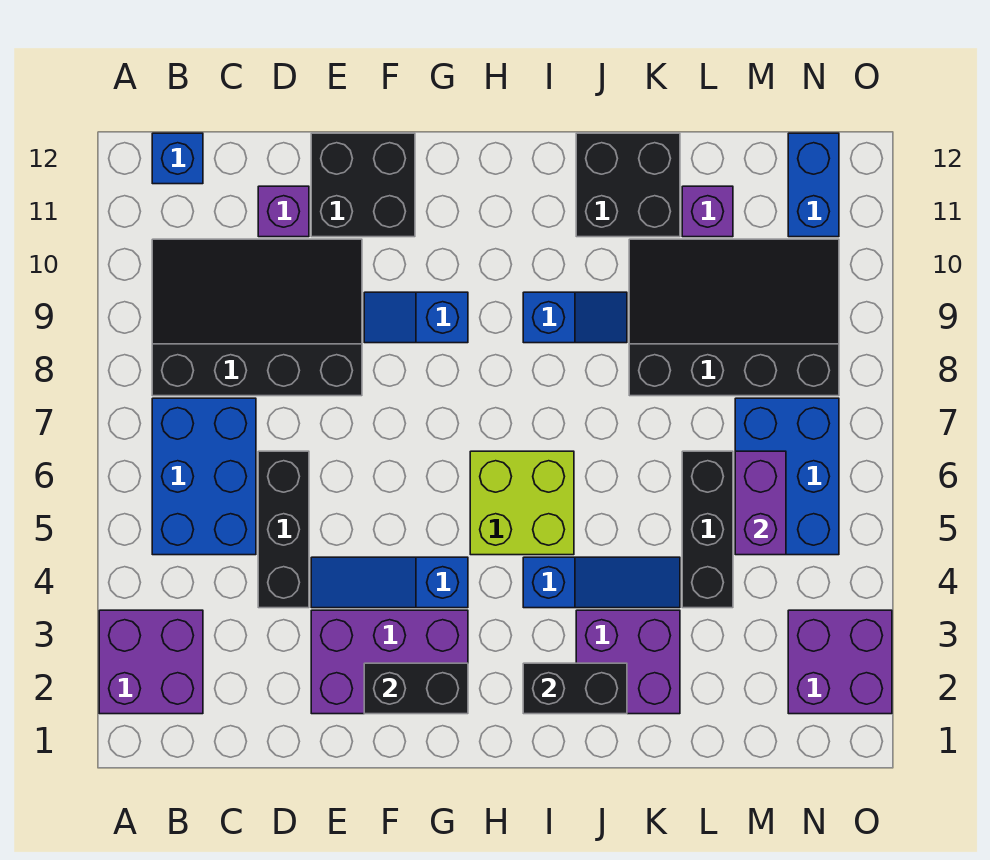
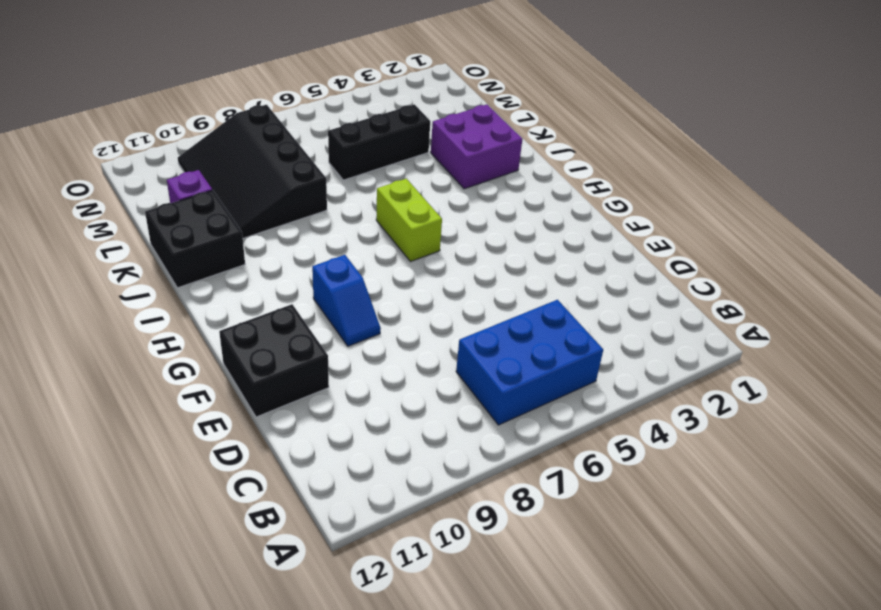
lime 1x2 brick [376,179,442,262] -> lime 2x2 brick [470,451,574,555]
none -> purple 2x2 brick [99,610,203,714]
none -> black 3x4 slope [152,239,362,396]
none -> blue 1x1 brick [152,133,203,184]

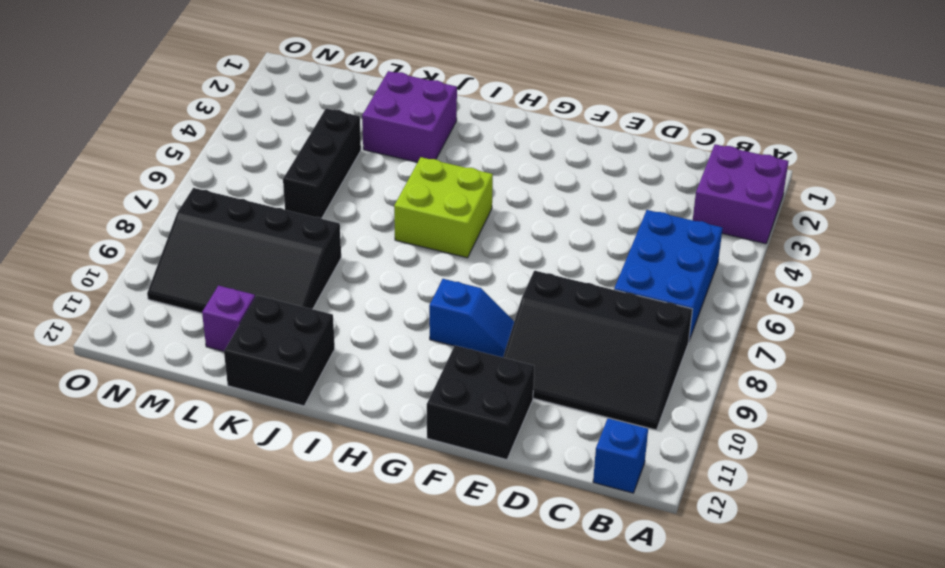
none -> black 1x3 brick [258,451,309,608]
none -> purple 1x1 brick [258,186,309,237]
none -> purple 2x3 brick [311,610,468,714]

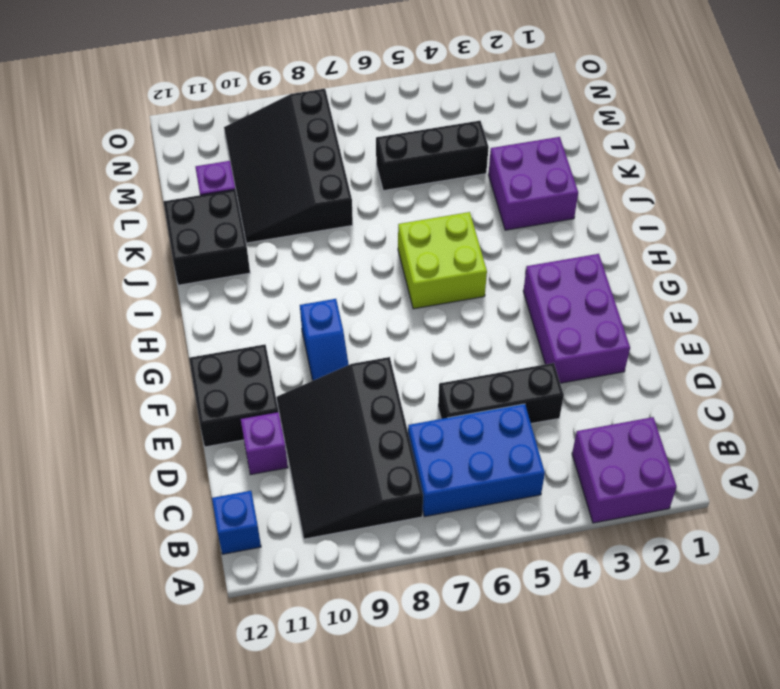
none -> blue 1x3 slope [311,557,468,608]
none -> blue 1x3 slope [523,557,680,608]
none -> blue 1x2 slope [523,292,627,343]

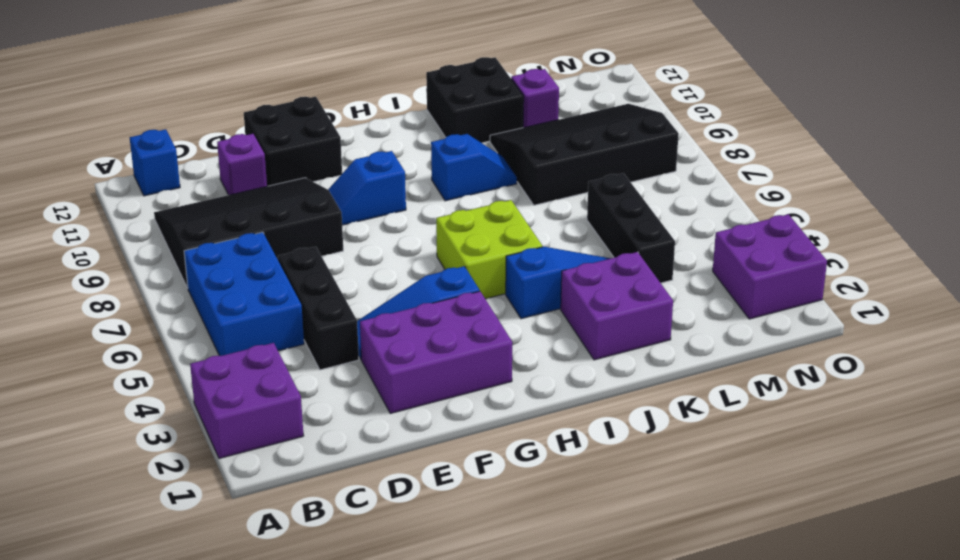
none -> blue 2x3 brick [735,398,839,555]
none -> blue 1x2 brick [788,133,839,237]
none -> black 1x2 brick [364,663,468,714]

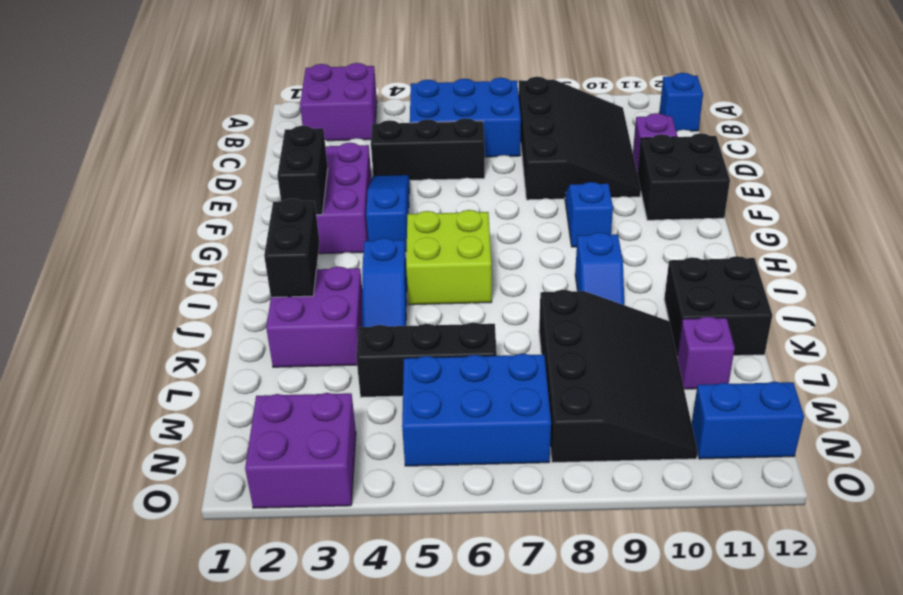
none -> purple 1x2 brick [735,451,786,555]

